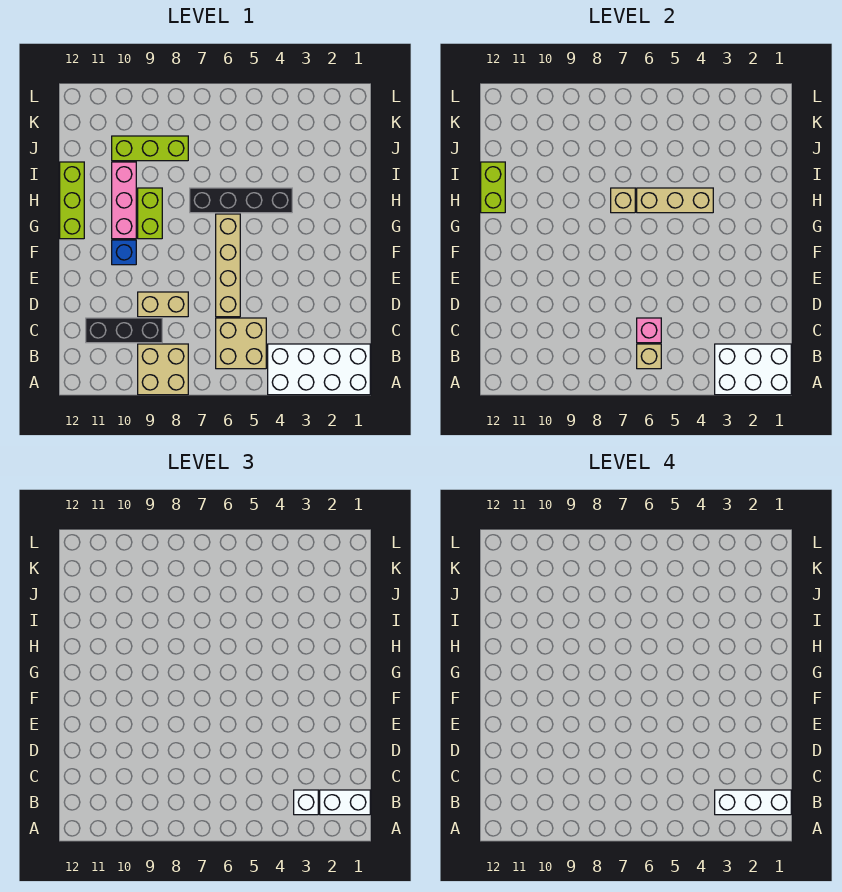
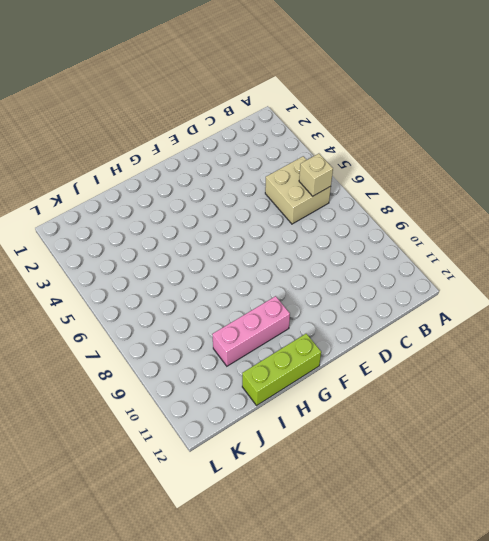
none -> white 2x4 brick [268,344,370,395]
none -> tan 2x2 brick [138,344,188,395]
none -> black 1x3 brick [86,318,162,343]

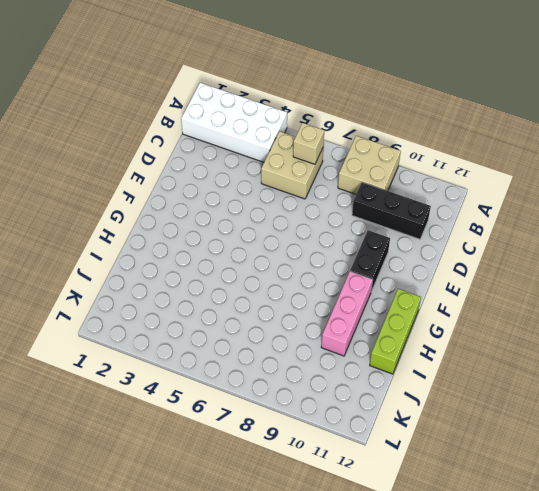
black 1x2 brick [350,230,390,291] -> blue 1x1 brick [112,240,136,265]
none -> tan 1x4 brick [216,214,240,317]
none -> tan 1x2 brick [138,292,188,317]
none -> lime 1x2 brick [138,188,162,239]

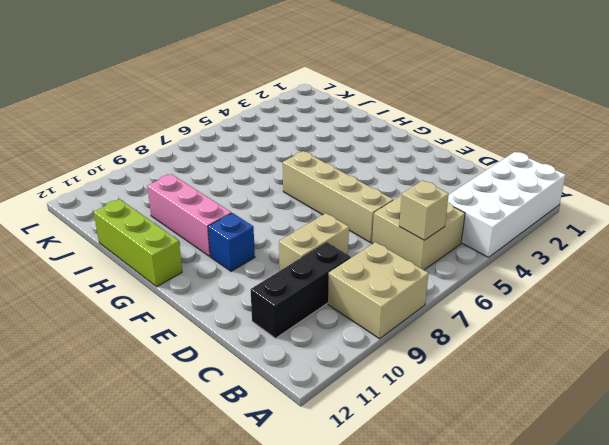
none -> lime 1x2 brick [138,188,162,239]
none -> black 1x4 brick [190,188,292,213]
none -> lime 1x3 brick [112,136,188,161]

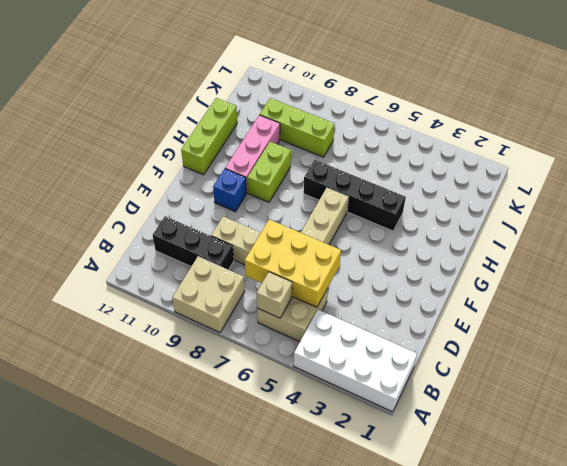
yellow 2x3 brick [245,219,341,307] -> pink 1x1 brick [637,318,661,343]
none -> white 2x3 brick [715,344,791,395]
none -> tan 1x3 brick [637,188,713,213]
none -> tan 1x1 brick [611,188,635,213]

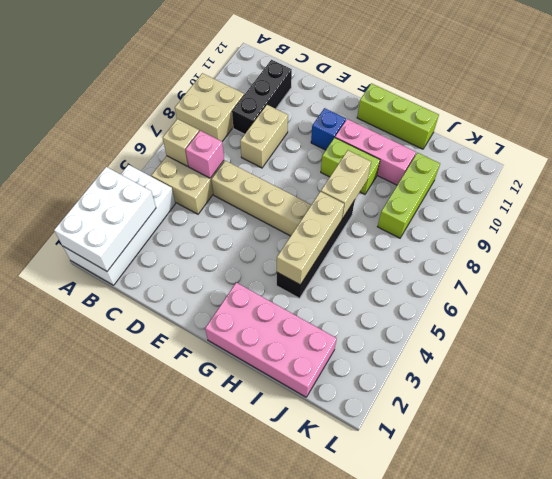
pink 2x4 brick [205,283,337,397] -> none
tan 1x2 brick [321,150,371,219] -> tan 1x1 brick [611,188,635,213]
none -> lime 1x2 brick [481,162,505,213]
none -> white 1x2 brick [320,790,370,815]
none -> white 1x1 brick [294,790,318,815]

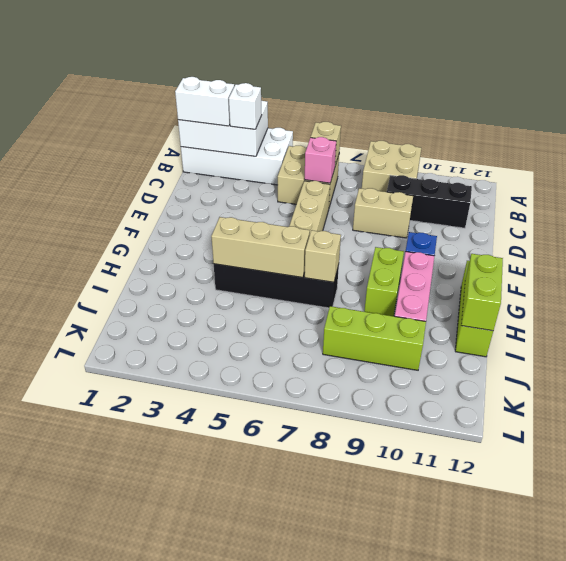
none -> white 1x3 brick [715,790,791,815]

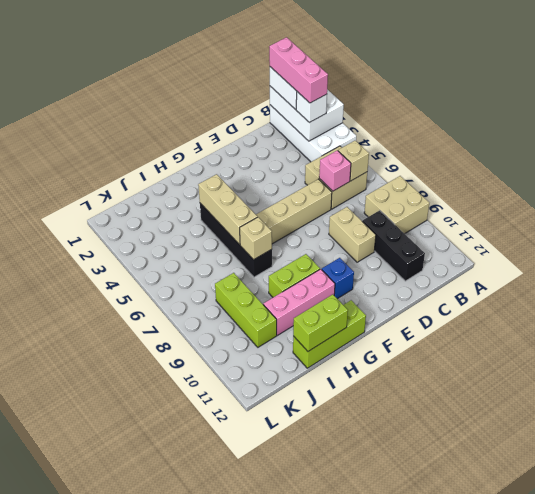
pink 1x3 brick [269,37,328,103] -> white 1x3 brick [715,790,791,815]

